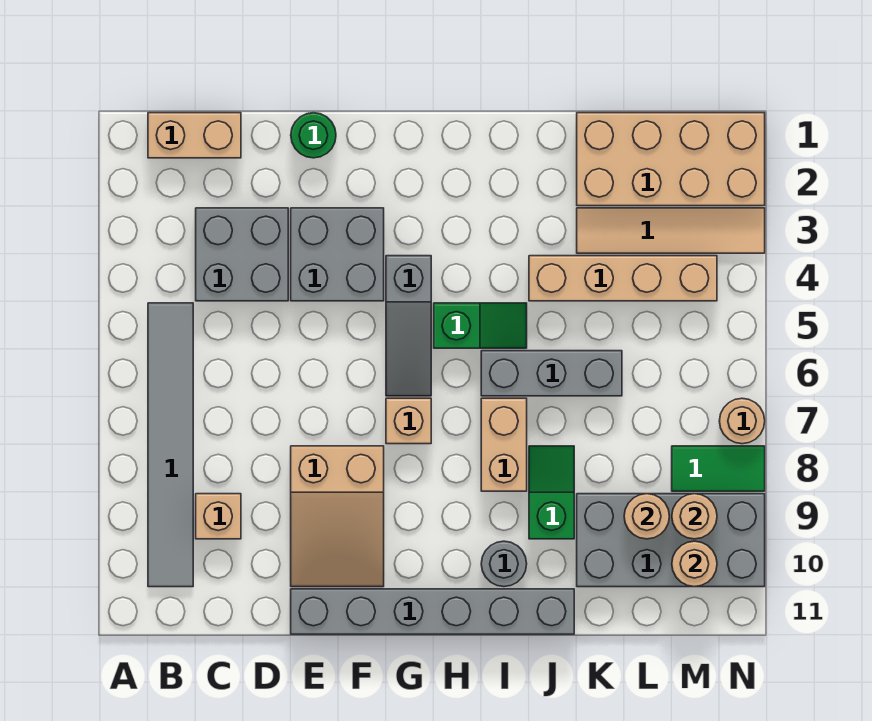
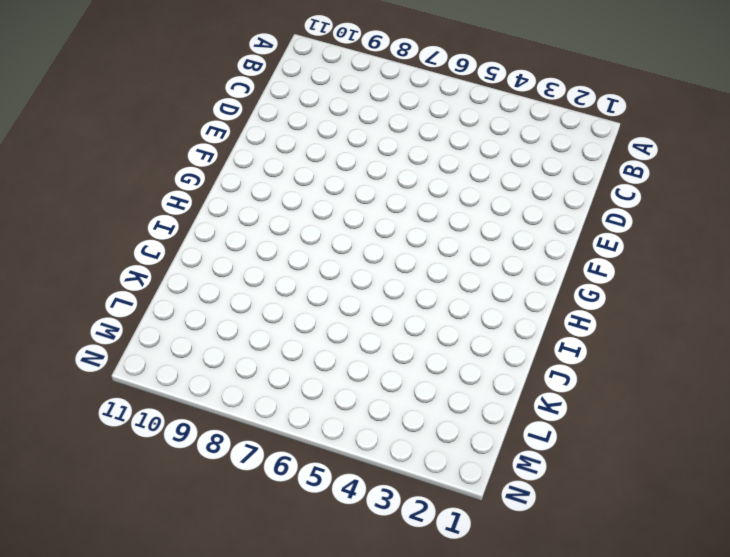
none -> tan 1x2 brick [148,113,241,158]
none -> grey 1x6 tile [148,303,193,587]
none -> grey 2x2 brick [196,208,288,301]

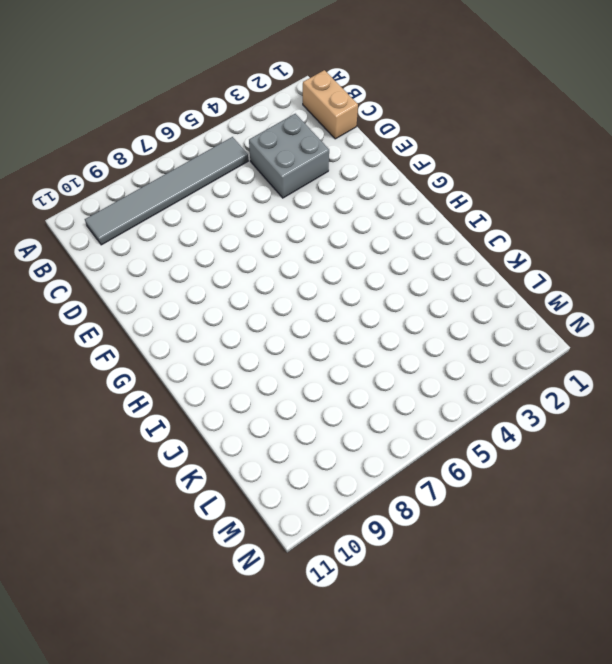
none -> tan 1x1 brick [196,494,241,539]
none -> green 1x1 round brick [291,113,336,158]
none -> grey 2x2 brick [291,208,384,301]

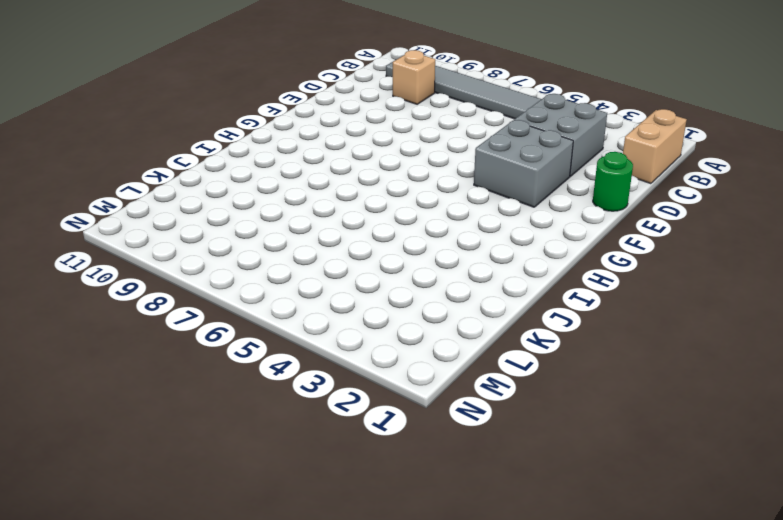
none -> tan 2x3 slope [291,446,384,587]
none -> grey 1x6 brick [291,589,574,634]
none -> grey 1x3 slope [386,256,431,396]

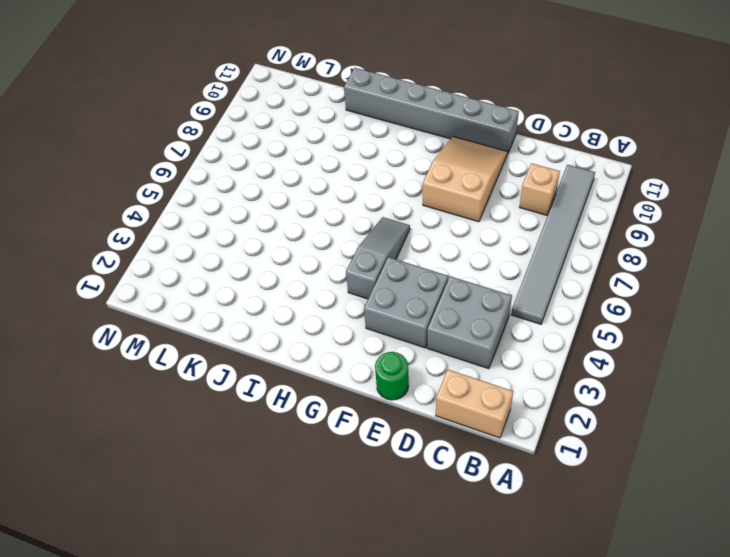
none -> tan 1x1 brick [386,398,431,444]
none -> green 1x2 slope [434,303,527,348]
none -> grey 1x3 brick [481,351,622,396]

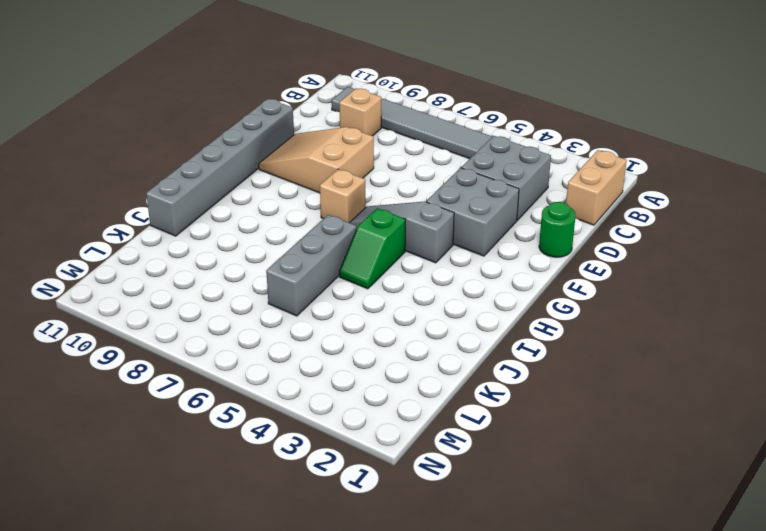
none -> tan 1x2 brick [481,398,527,491]
none -> grey 1x1 round brick [481,541,527,587]
none -> tan 1x4 brick [529,256,717,301]

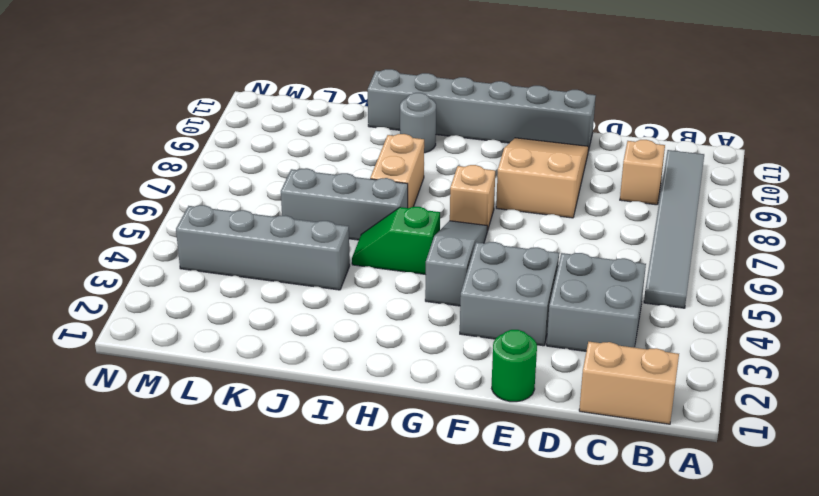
grey 1x4 brick [176,205,350,290] -> tan 1x4 brick [529,256,717,301]
none -> green 1x2 slope [529,446,574,539]
none -> tan 2x4 brick [577,113,765,206]
none -> tan 1x4 tile [577,208,765,253]

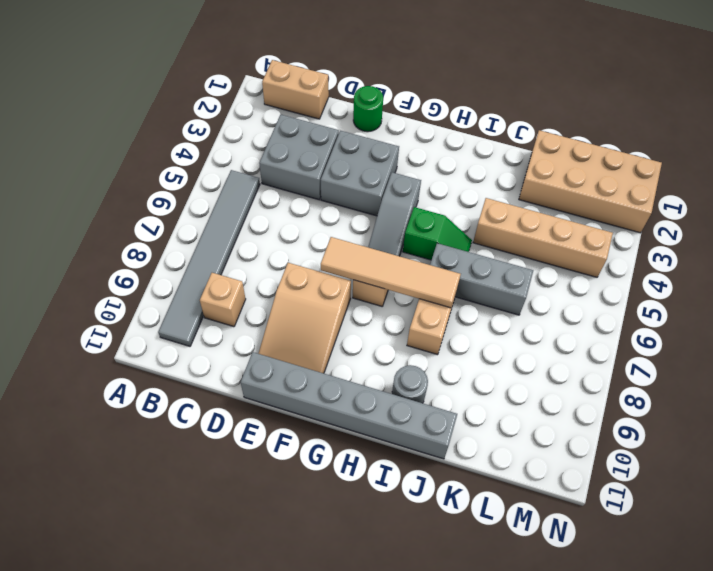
tan 1x4 tile [321,237,461,308] -> tan 1x4 tile moved to [577,208,765,253]
none -> green 1x2 slope [529,446,574,539]
none -> grey 2x4 brick [577,494,765,587]
none -> green 1x2 tile [672,446,765,491]

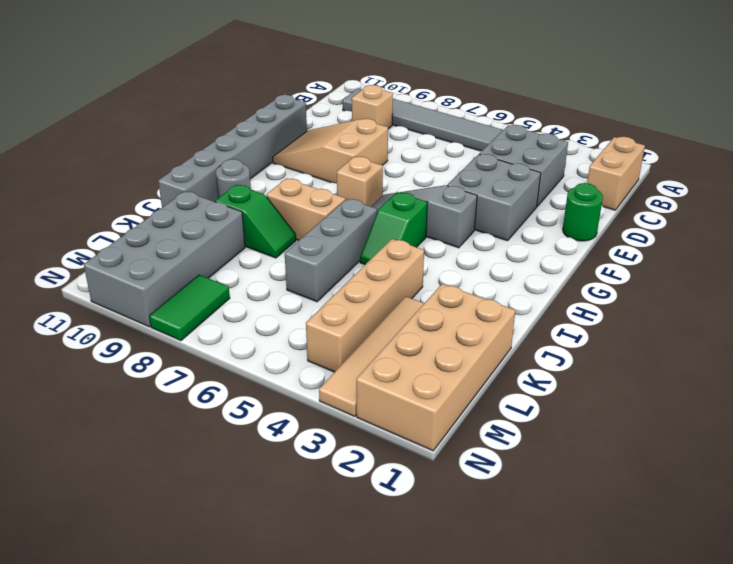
none -> tan 1x1 round brick [719,398,765,444]
none -> tan 1x1 round brick [624,494,669,539]
none -> tan 1x1 round brick [672,494,717,539]

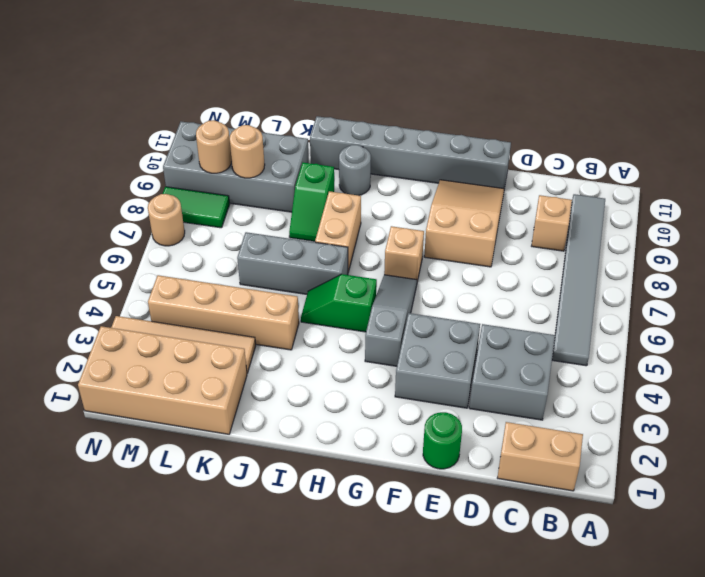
none -> tan 1x1 round brick [672,541,717,587]

